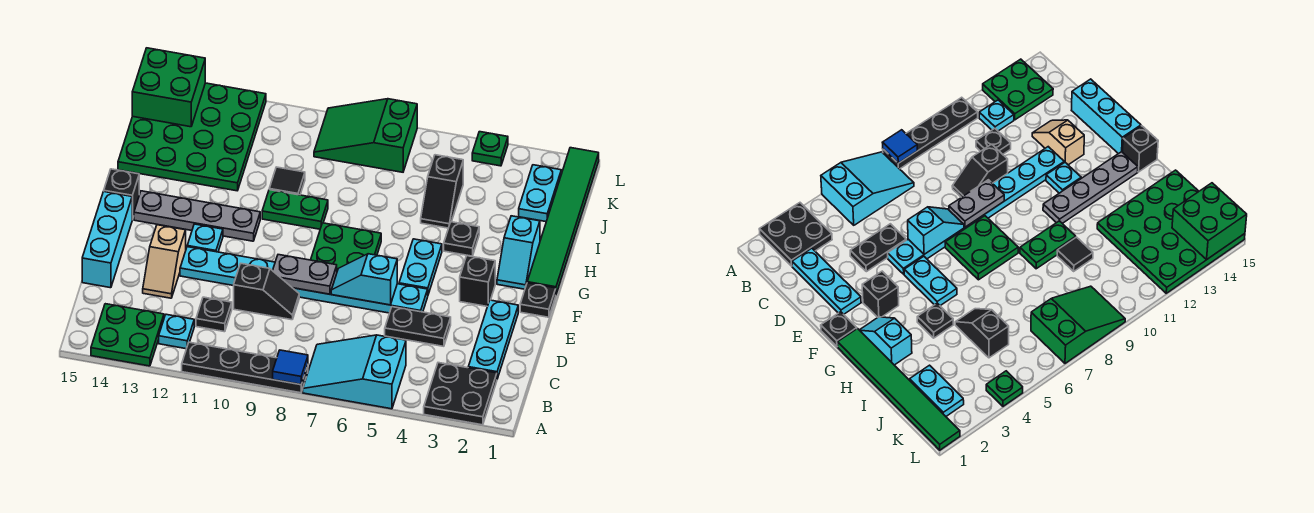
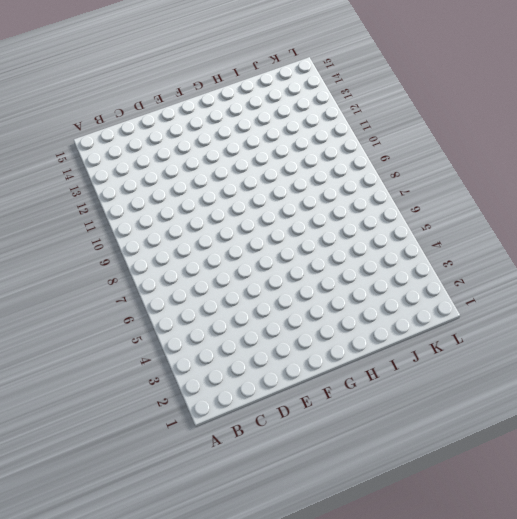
none -> black 2x2 plate [424,363,497,425]
none -> cyan 2x3 slope [303,335,406,409]
none -> black 1x4 plate [182,342,308,393]
none -> green 2x2 plate [91,304,164,366]

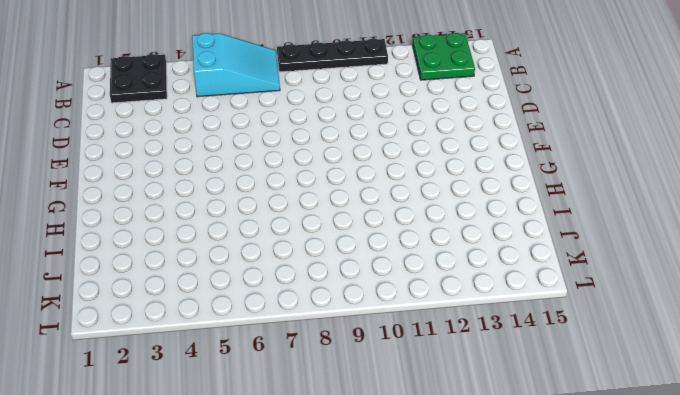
none -> cyan 1x1 plate [159,314,194,349]
none -> cyan 1x3 plate [468,300,518,379]
none -> black 1x1 plate [196,297,232,332]
none -> black 1x2 plate [385,307,451,346]

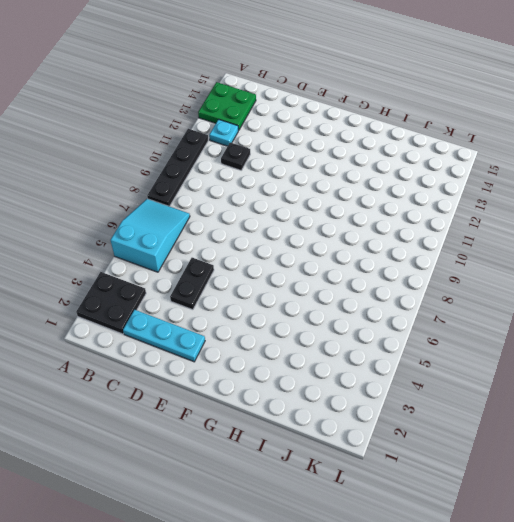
none -> black 1x2 slope [234,264,299,320]
none -> tan 1x2 slope [143,225,186,298]
none -> cyan 1x3 brick [82,192,132,288]
none -> cyan 1x8 plate [180,247,428,313]

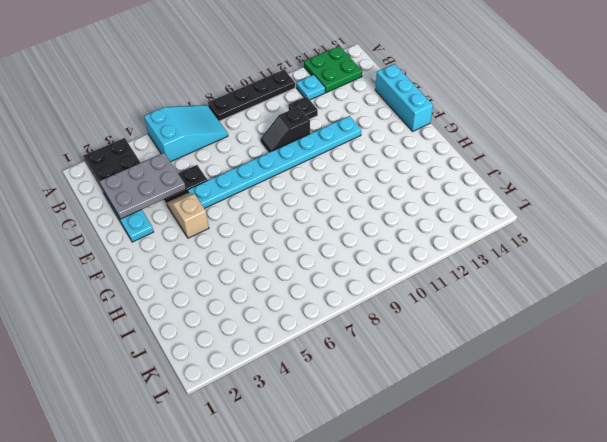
grey 2x3 plate [100,153,186,219] -> none
tan 1x2 slope [166,193,209,238] -> tan 1x2 slope moved to [143,225,186,298]
none -> black 1x1 plate [520,283,556,317]
none -> black 1x1 brick [460,256,495,307]
none -> cyan 1x2 plate [399,239,442,294]
none -> green 2x2 plate [311,223,381,271]

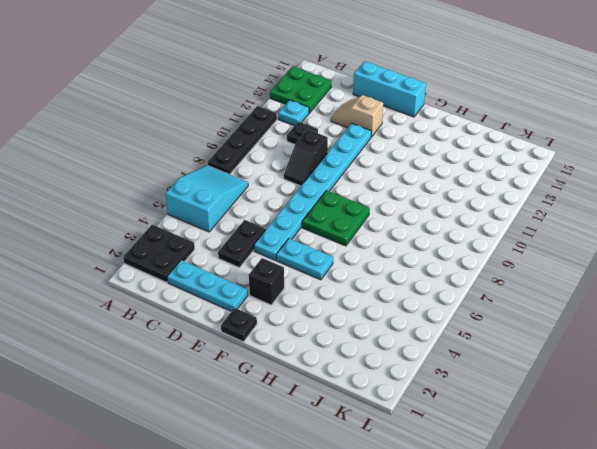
none -> cyan 1x1 plate [187,224,223,252]
none -> green 1x6 tile [527,148,599,294]
none -> cyan 1x2 slope [497,216,540,289]
none -> grey 1x4 plate [134,191,260,241]

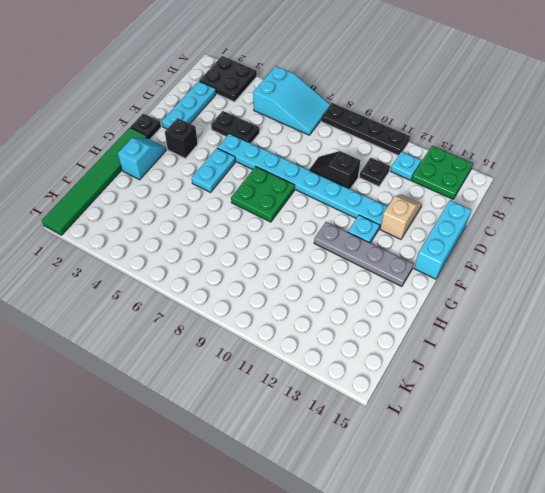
none -> black 1x1 brick [104,169,139,220]
none -> black 1x1 plate [444,222,479,256]
none -> green 1x2 plate [262,190,328,229]
none -> black 1x2 slope [421,155,463,228]

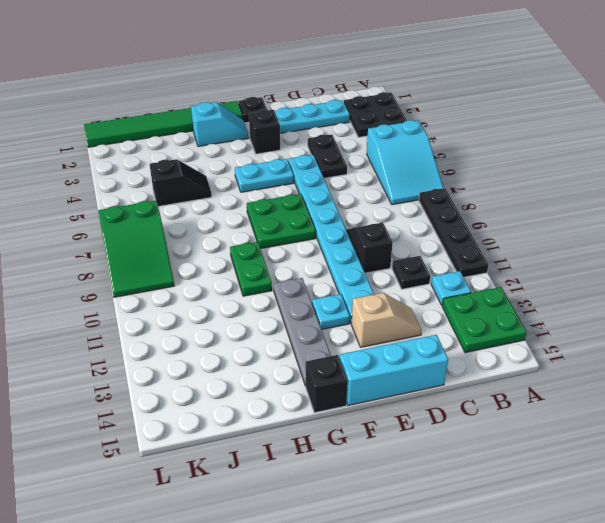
none -> black 1x1 plate [444,222,479,256]
none -> black 1x1 tile [269,167,305,195]
none -> green 4x4 plate [118,83,266,191]
none -> cyan 1x2 plate [519,165,561,222]

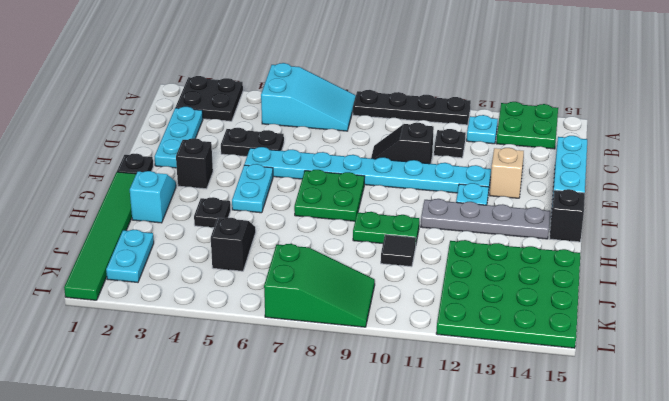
none -> green 1x1 plate [472,132,508,166]
none -> blue 1x1 tile [273,350,308,384]
none -> cyan 1x2 slope [331,254,397,305]
none -> grey 1x2 plate [273,255,337,294]

